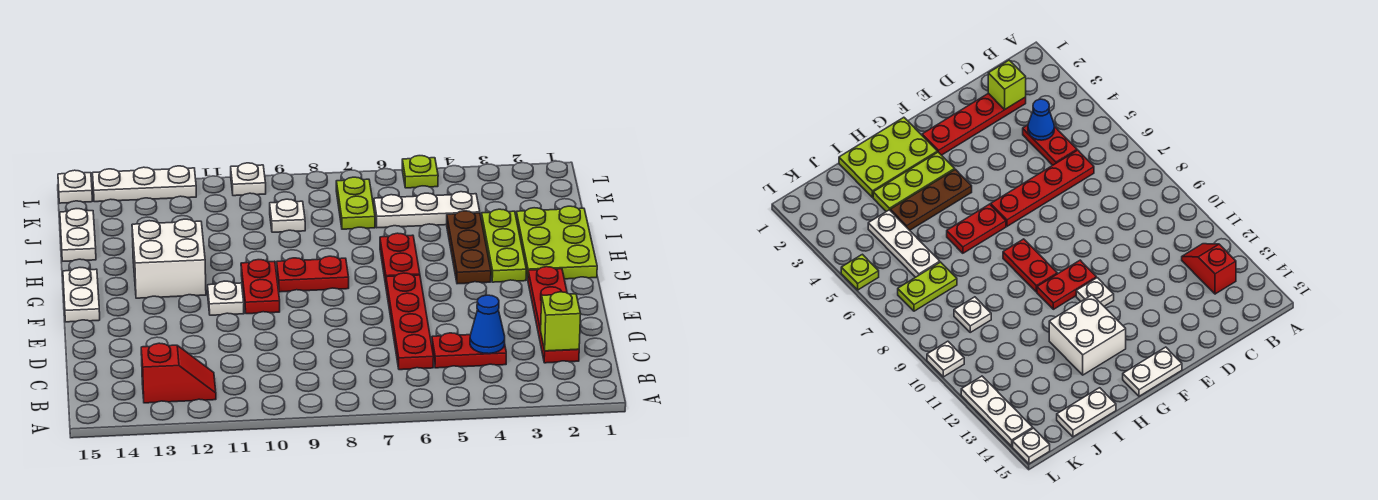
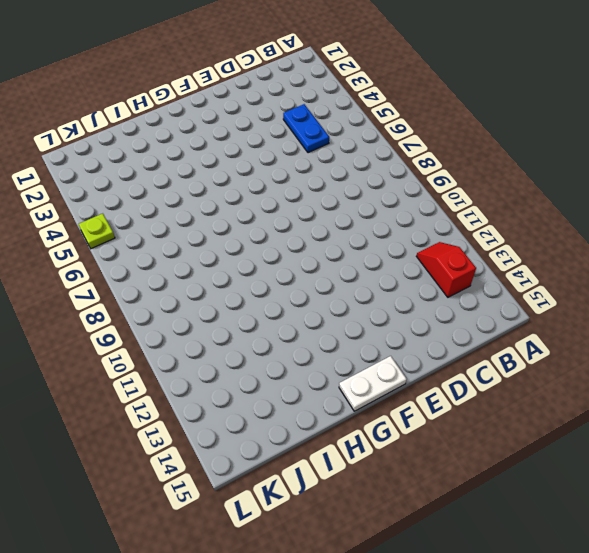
blue 1x2 plate [283,104,329,153] -> red 1x2 plate [432,333,506,368]
none -> red 1x4 plate [528,267,579,363]
none -> red 1x4 plate [386,273,434,370]
none -> red 1x2 plate [241,260,280,314]

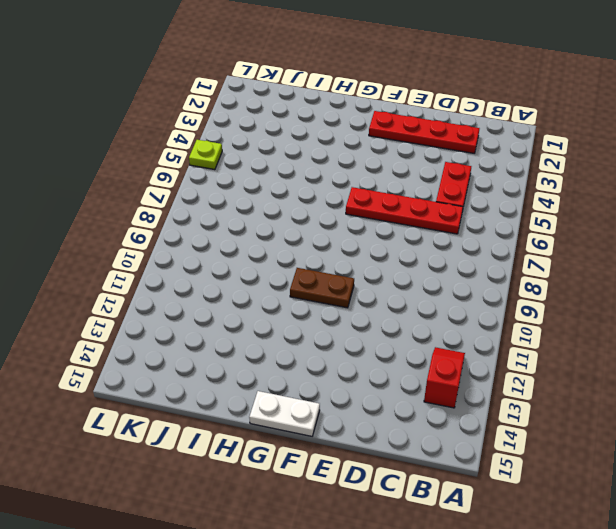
brown 1x2 plate [290,268,354,308] -> red 1x2 plate [241,260,280,314]
none -> white 1x1 plate [208,281,244,315]
none -> lime 2x3 plate [516,206,597,279]
none -> lime 1x3 plate [481,209,526,282]

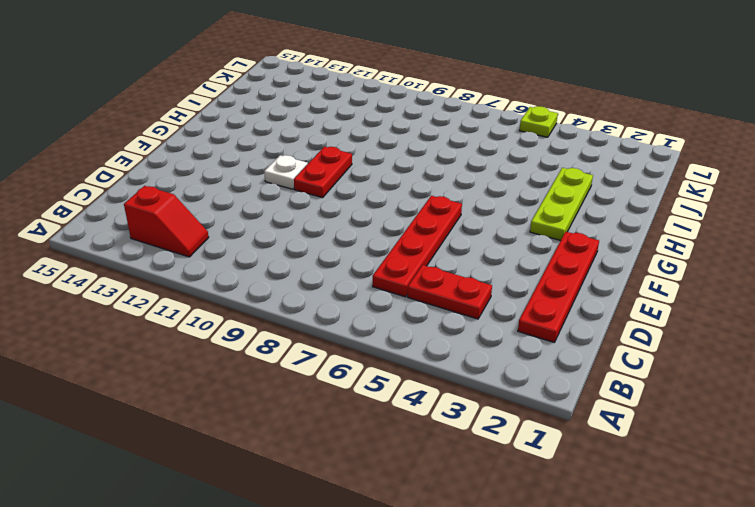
none -> white 1x2 plate [63,268,100,322]
none -> lime 2x3 plate [516,206,597,279]
none -> brown 1x3 plate [447,211,491,284]

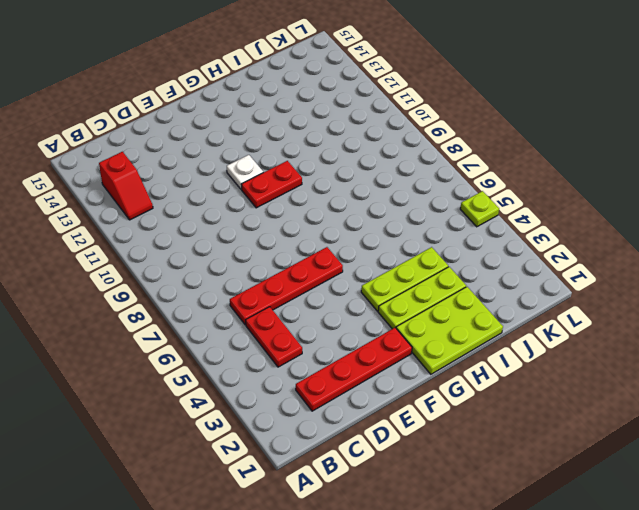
lime 1x3 plate [361,247,448,311] -> brown 1x3 plate [447,211,491,284]
none -> white 1x2 plate [63,268,100,322]
none -> red 1x2 plate [380,233,420,285]
none -> red 1x2 plate [277,256,349,292]

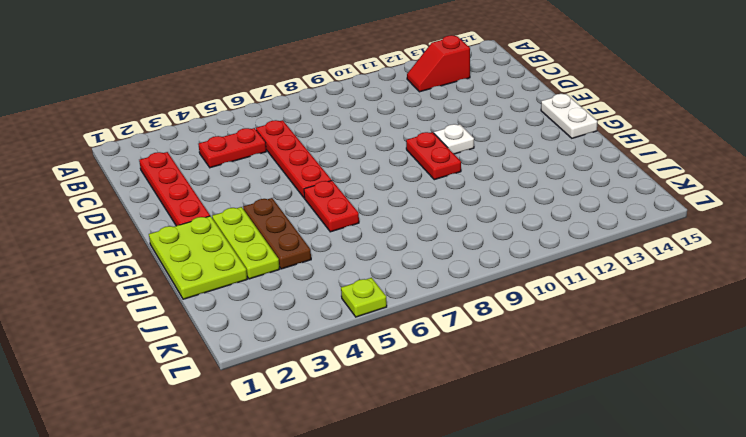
none -> red 1x2 plate [277,256,349,292]
none -> white 2x2 brick [132,219,206,298]
none -> white 1x2 plate [60,209,96,261]

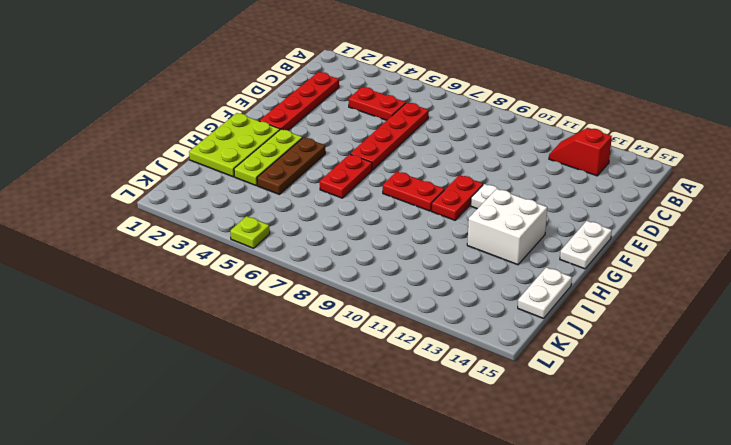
none -> white 1x3 plate [374,192,480,228]
none -> lime 1x2 plate [336,177,375,229]
none -> white 1x1 plate [270,199,305,232]

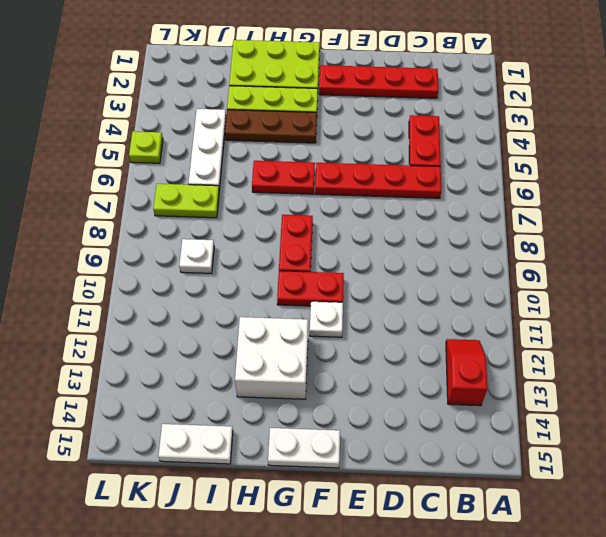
none -> white 1x1 plate [231,163,266,196]
none -> white 1x3 plate [93,166,196,202]
none -> white 1x1 plate [58,170,92,203]

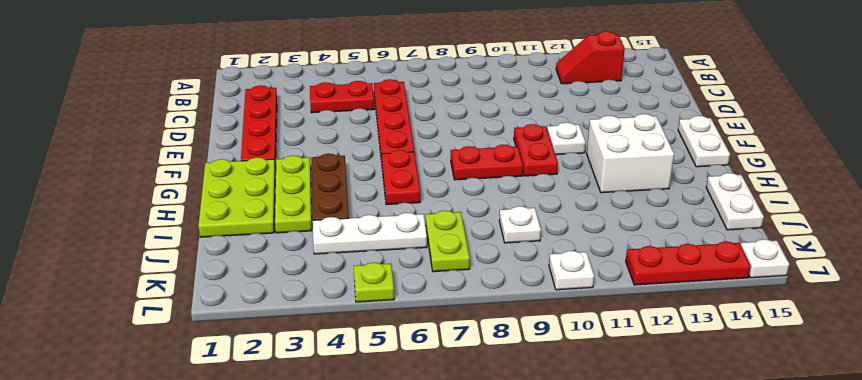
red 1x3 plate [626,242,751,285] -> white 1x3 plate [93,166,196,202]
none -> lime 1x1 brick [541,292,581,351]
none -> blue 1x1 cone [470,295,505,354]

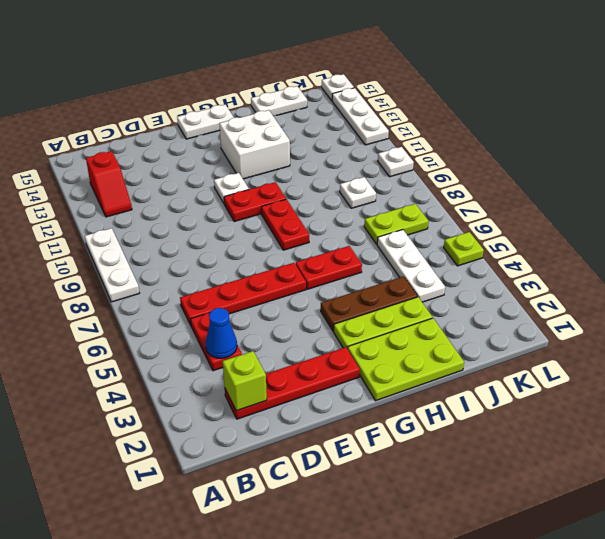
white 1x3 plate [85,228,139,302] -> none

